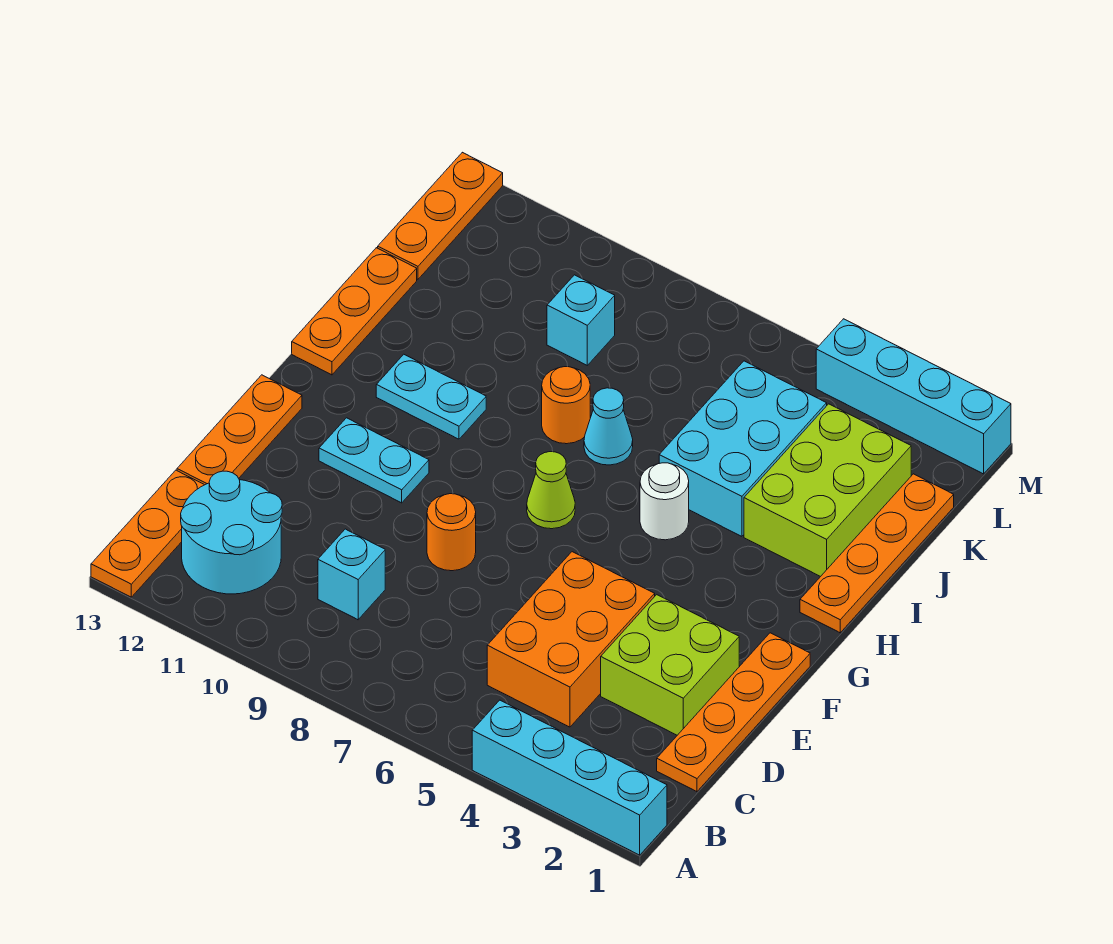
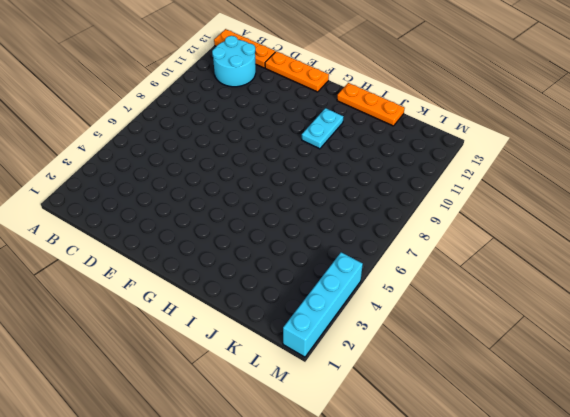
none -> cyan 1x4 brick [472,700,667,855]
none -> orange 1x4 plate [657,633,810,792]
none -> orange 2x3 brick [487,552,655,727]

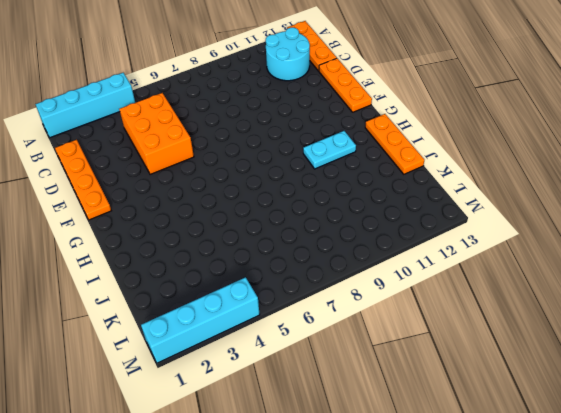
none -> cyan 1x1 brick [318,529,385,620]
none -> lime 2x2 brick [601,595,739,735]
none -> orange 1x1 round brick [427,494,476,571]

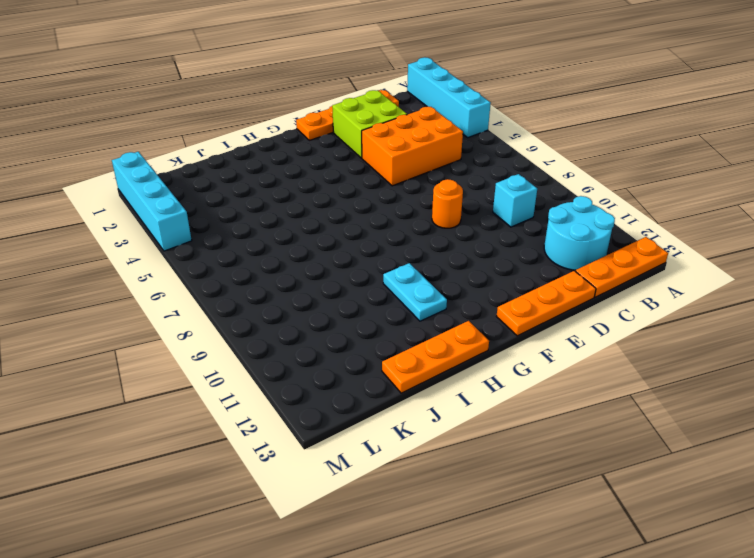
none -> cyan 1x2 plate [319,418,429,503]
none -> lime 1x1 cone [527,452,575,529]
none -> orange 1x4 plate [800,474,954,633]

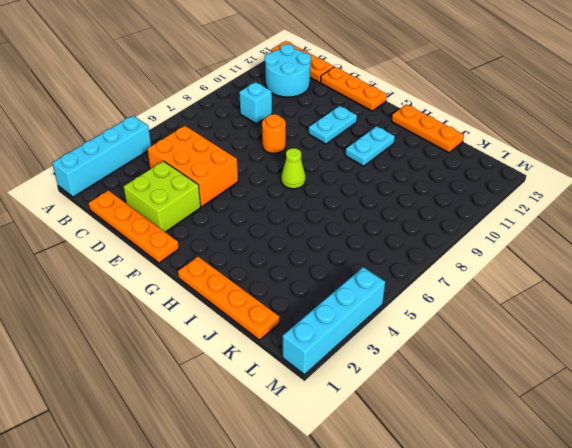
none -> white 1x1 round brick [640,463,689,540]
none -> lime 2x3 brick [744,404,911,577]
none -> cyan 2x3 brick [659,361,827,536]

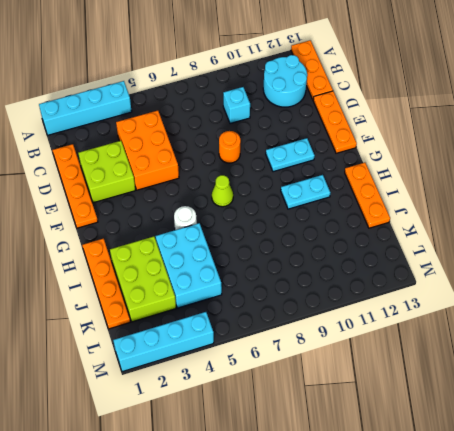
none -> cyan 1x1 cone [584,388,633,465]
none -> orange 1x1 round brick [542,366,590,444]
none -> cyan 1x1 brick [547,275,615,365]

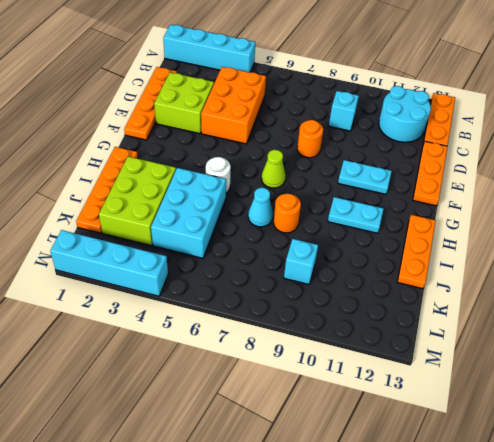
none -> orange 1x3 plate [378,152,503,279]

